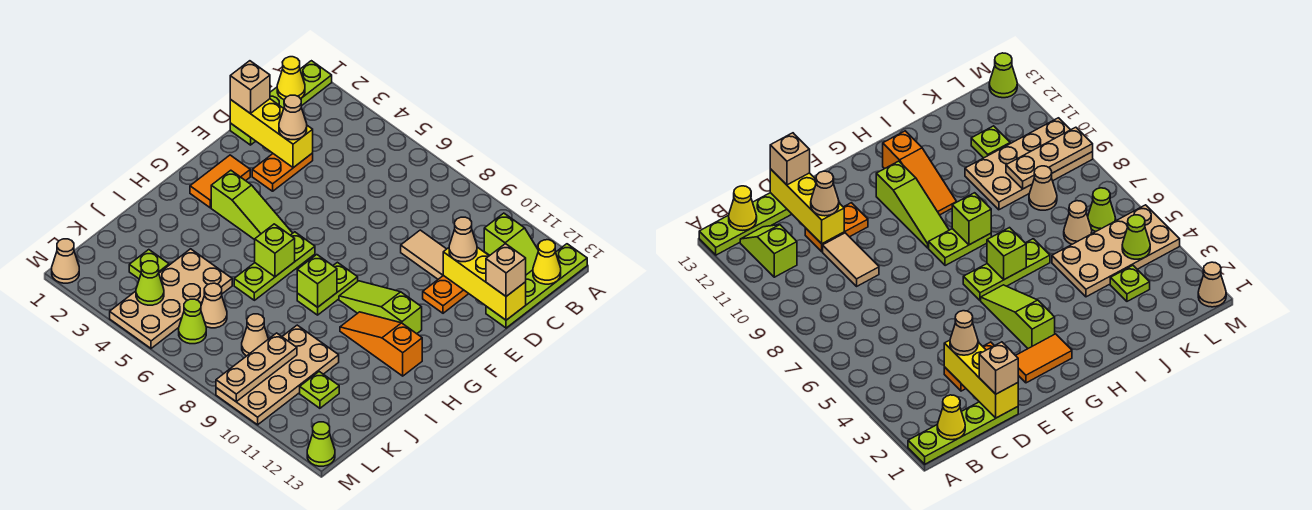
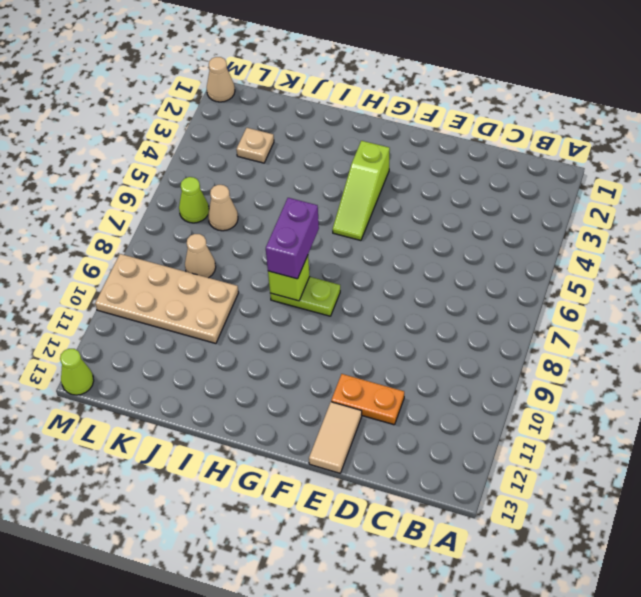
tan 1x2 tile [309,402,362,473] -> tan 1x2 tile moved to [401,230,446,279]
purple 1x2 brick [266,198,319,279] -> none
tan 1x1 plate [236,128,274,163] -> lime 1x1 plate [129,250,169,279]
none -> lime 1x4 plate [230,61,332,145]
none -> lime 1x4 plate [486,244,587,328]
none -> lime 1x2 slope [484,213,538,275]
none -> orange 1x2 plate [252,153,313,191]

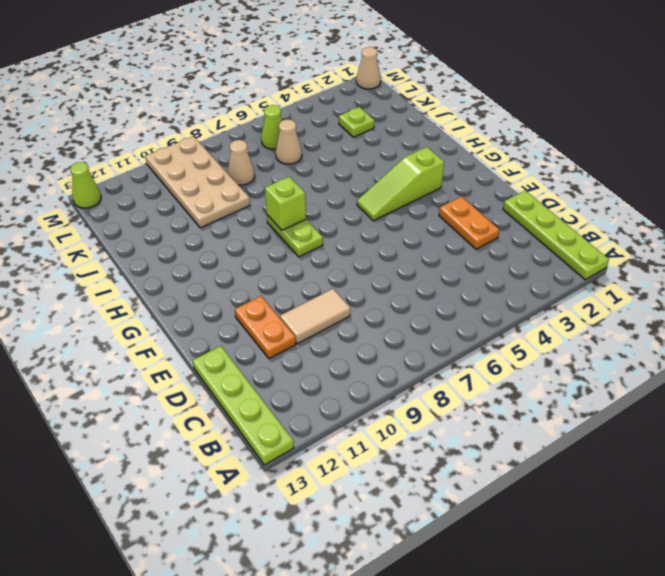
none -> lime 1x2 slope [484,213,538,275]
none -> orange 1x2 tile [190,155,250,208]
none -> lime 1x3 plate [234,232,315,300]
none -> lime 1x3 slope [339,281,422,334]

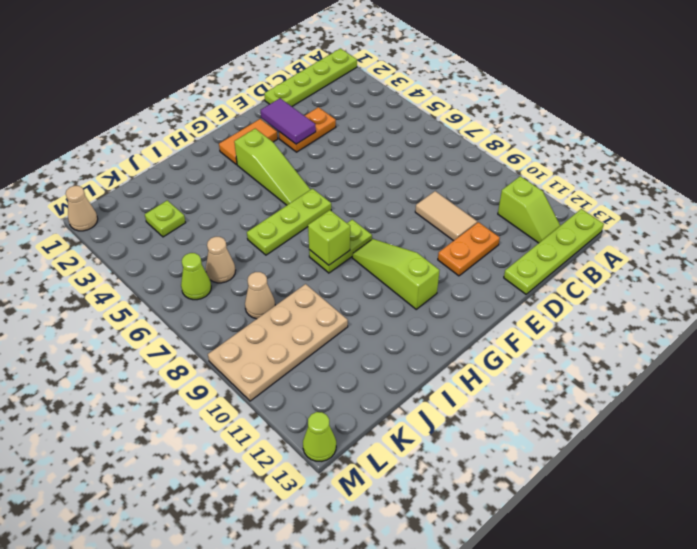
purple 1x2 tile [261,98,316,144] -> none
none -> orange 1x3 slope [340,312,422,376]
none -> tan 2x4 plate [110,249,232,348]
none -> lime 1x1 plate [300,372,339,408]
none -> yellow 1x1 cone [277,57,305,100]

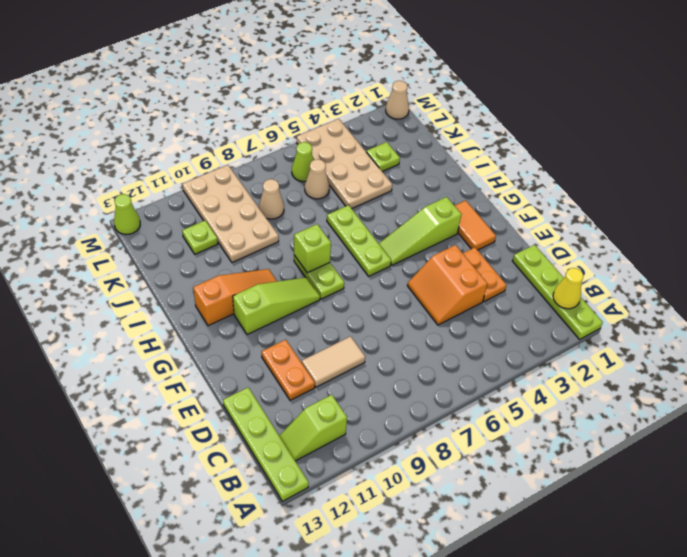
orange 2x2 slope [407,245,487,325] -> none
none -> yellow 1x1 cone [533,240,561,284]
none -> yellow 1x3 brick [230,99,313,168]
none -> yellow 1x3 brick [443,247,526,320]
none -> lime 1x1 brick [255,224,295,277]

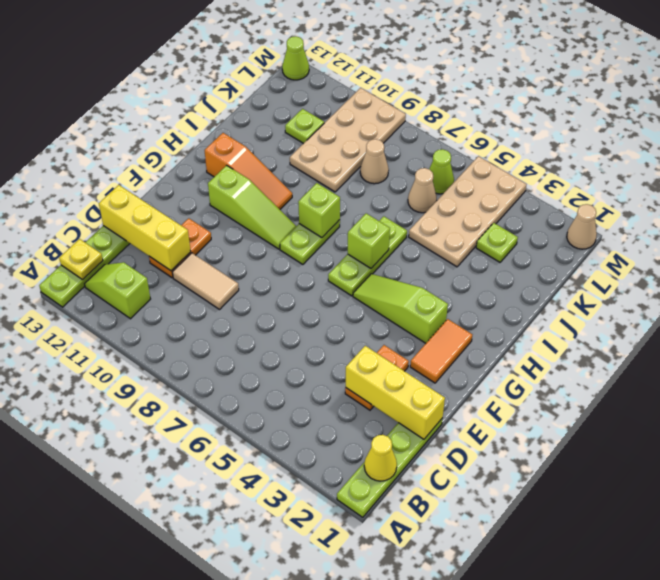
yellow 1x1 plate [59,239,103,280] -> yellow 1x1 cone [533,240,561,284]
none -> tan 1x3 plate [216,333,297,401]
none -> lime 1x1 cone [136,261,164,305]
none -> tan 1x1 brick [230,61,270,114]
none -> tan 1x1 cone [279,95,307,140]

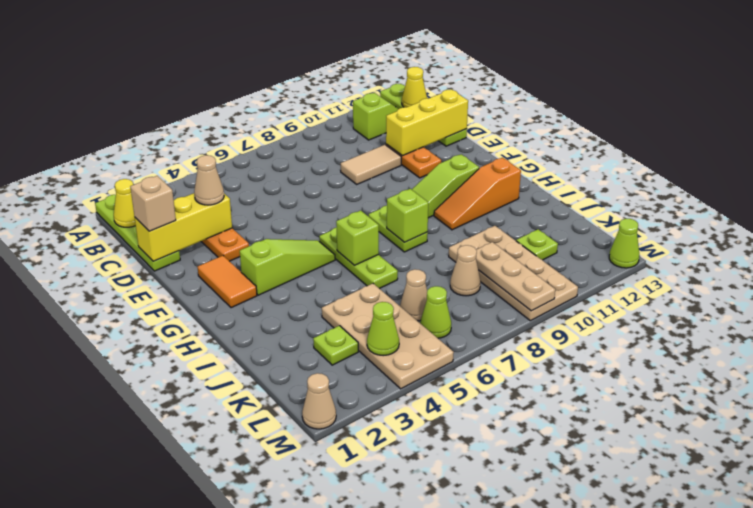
none -> tan 1x1 cone [449,217,477,262]
none -> tan 1x1 brick [486,244,526,296]

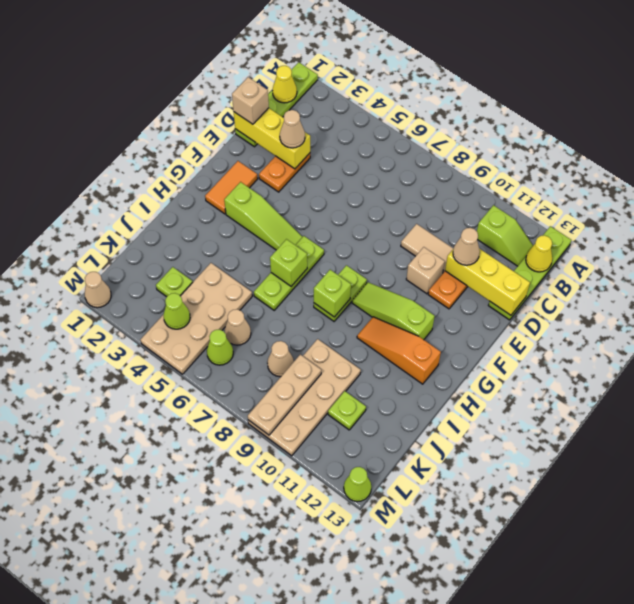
tan 1x1 brick [406,247,445,294] -> tan 1x1 brick moved to [486,244,526,296]

